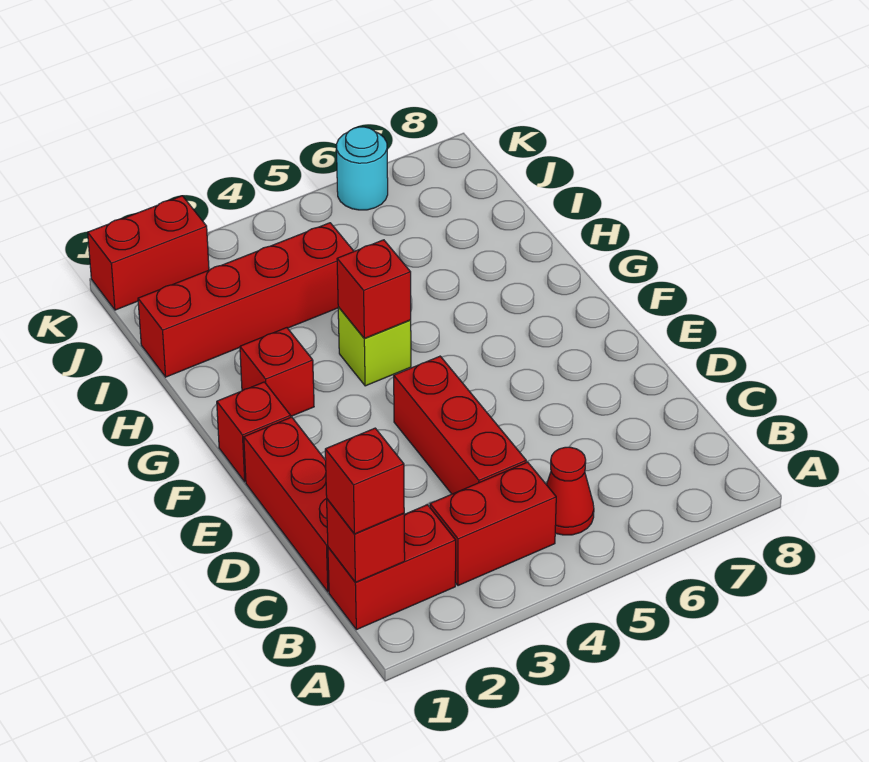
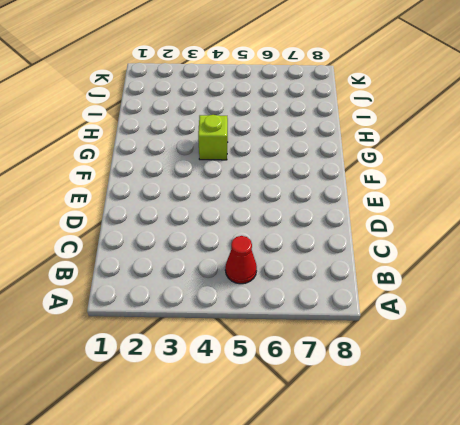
none -> red 1x2 brick [328,505,456,630]
none -> red 1x2 brick [430,462,556,586]
none -> red 1x3 brick [244,417,329,592]

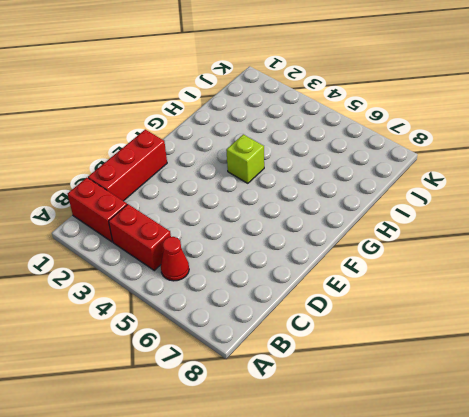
none -> red 1x3 brick [394,356,526,494]
none -> red 1x1 brick [217,382,291,482]
none -> red 1x1 brick [240,328,314,416]

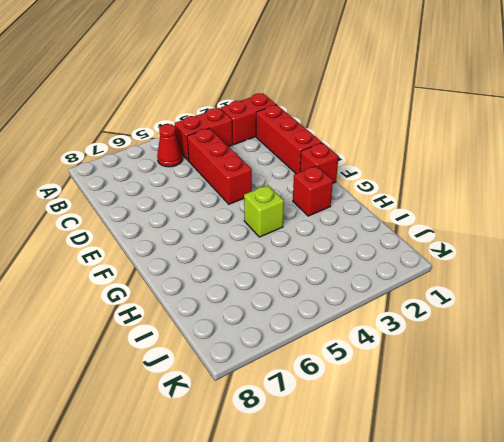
none -> red 1x4 brick [138,223,354,377]
none -> red 1x2 brick [88,196,209,310]
none -> cyan 1x1 round brick [336,127,388,210]

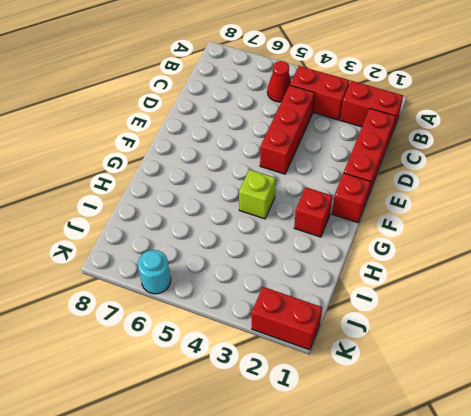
none -> red 1x4 brick [138,223,354,377]
none -> red 1x1 brick [327,499,405,582]
none -> red 1x1 brick [337,240,411,338]

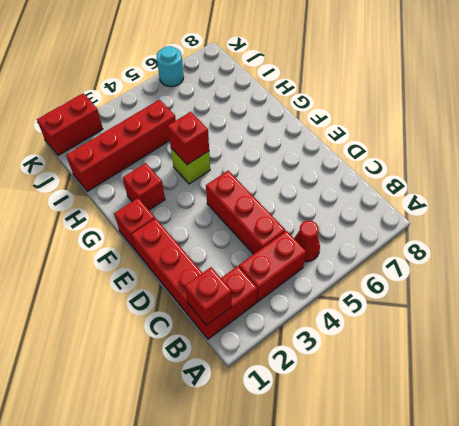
none -> red 1x1 brick [325,428,404,534]

